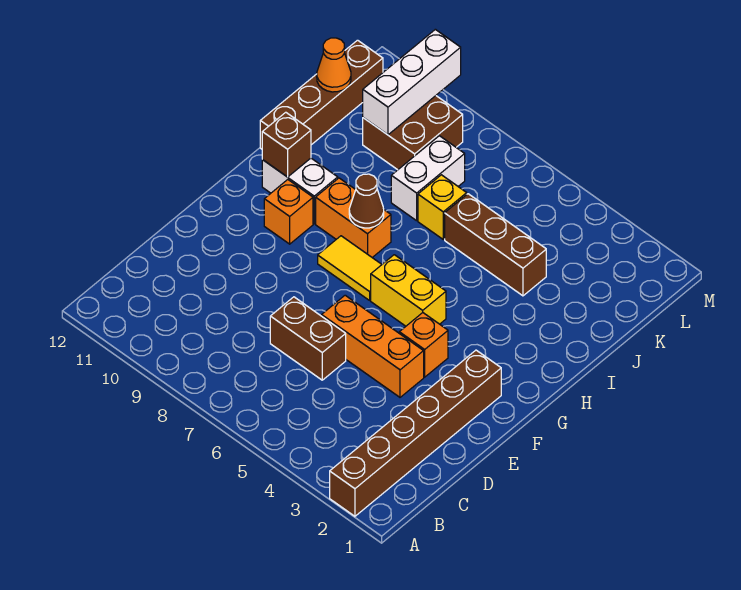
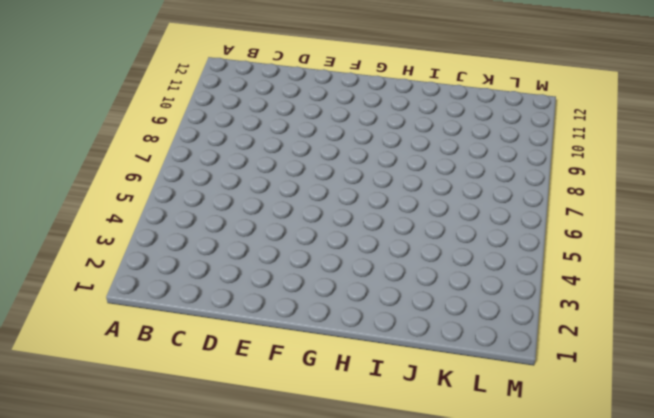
none -> brown 1x6 brick [330,350,501,516]
none -> brown 1x2 brick [270,297,346,380]
none -> orange 1x3 brick [322,295,424,397]

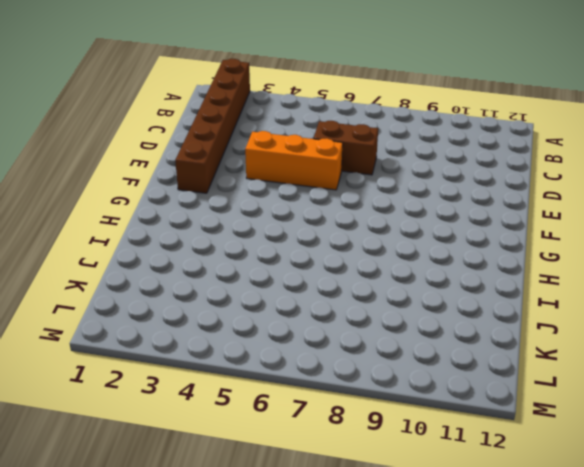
none -> orange 1x1 brick [399,313,448,377]
none -> yellow 1x2 brick [371,255,446,326]
none -> yellow 1x2 tile [318,236,382,300]

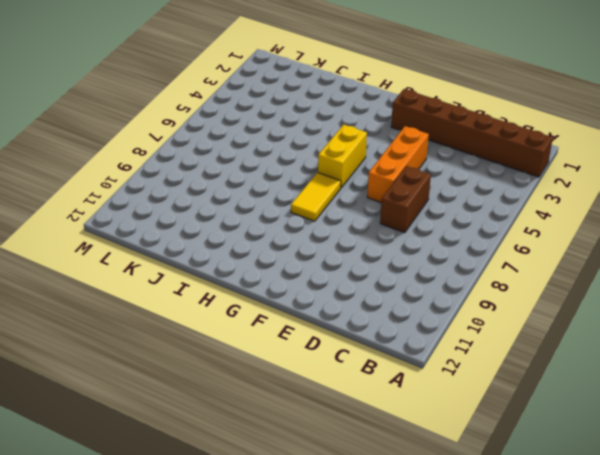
none -> orange 1x1 brick [399,313,448,377]
none -> orange 1x1 brick [264,180,313,244]
none -> orange 1x2 brick [316,178,391,257]

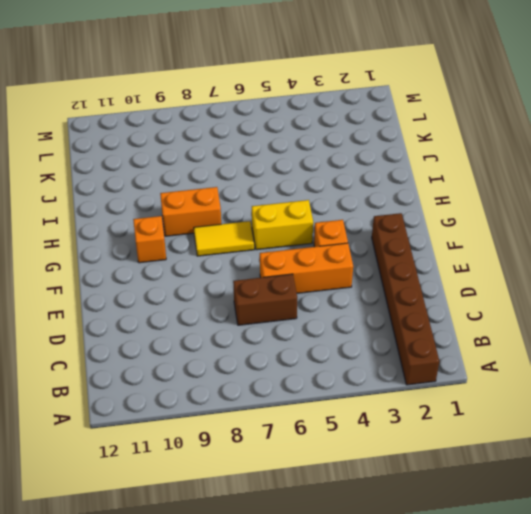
none -> white 1x2 brick [262,158,338,224]
none -> brown 1x4 brick [260,40,383,149]
none -> brown 1x3 brick [445,194,546,296]

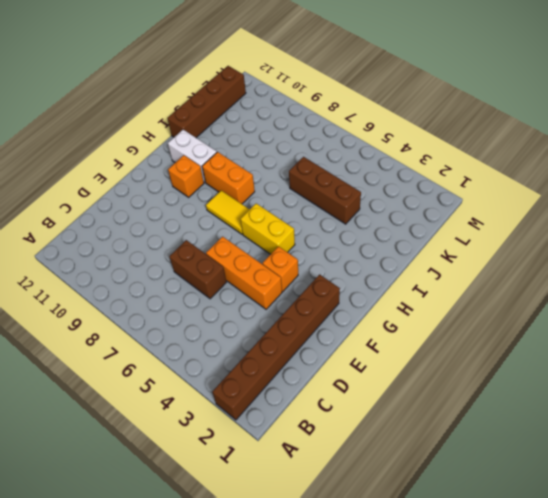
none -> yellow 1x1 brick [418,175,467,239]
none -> white 1x2 brick [391,136,465,221]
none -> brown 2x2 brick [363,96,463,170]

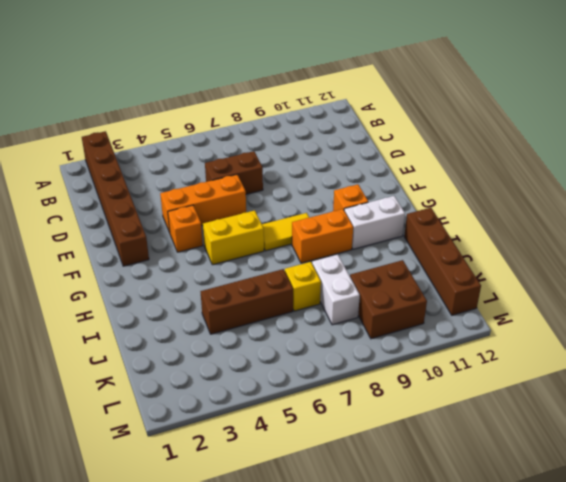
none -> brown 1x1 cone [349,174,384,228]
none -> brown 1x1 brick [262,112,311,177]
none -> white 1x3 brick [363,29,461,135]

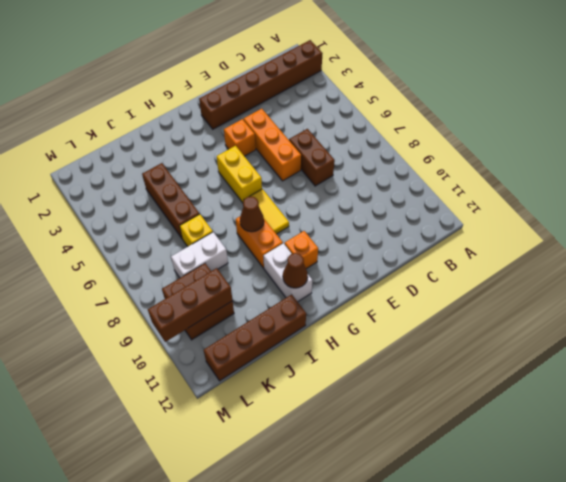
brown 1x1 cone [283,253,308,288] -> brown 1x1 brick [262,112,311,177]
brown 1x3 brick [148,268,233,342] -> white 1x3 brick [363,29,461,135]
none -> orange 1x1 cone [317,38,351,92]

